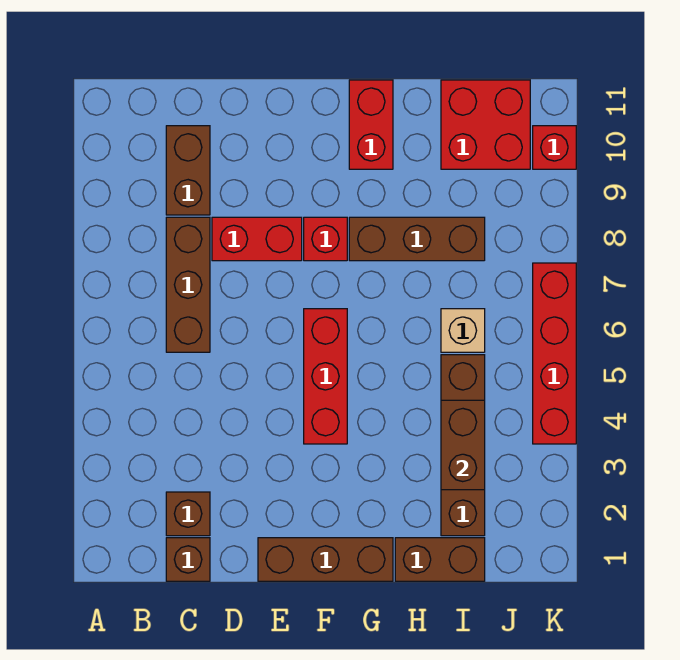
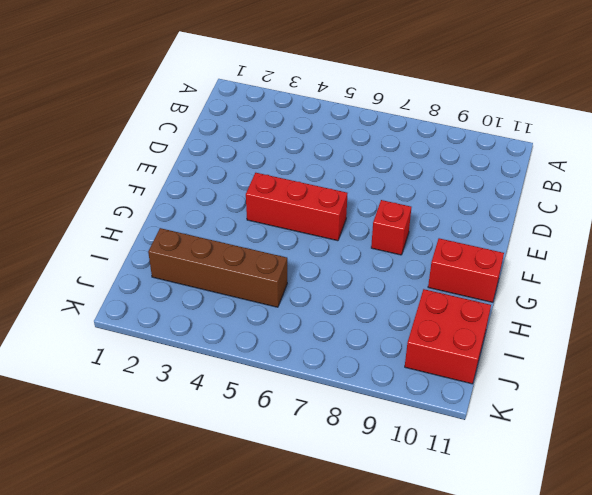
none -> brown 1x1 brick [166,538,210,581]
none -> brown 1x1 brick [166,492,210,536]
none -> brown 1x3 brick [166,217,210,352]

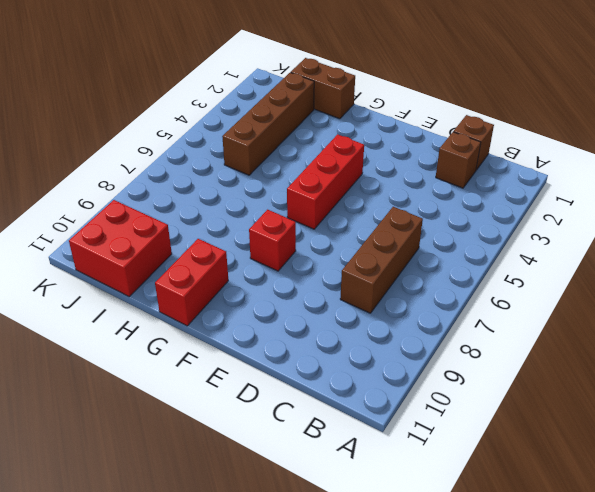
none -> brown 1x2 brick [166,126,210,215]
none -> red 1x2 brick [212,217,302,261]
none -> brown 1x3 brick [258,538,393,581]

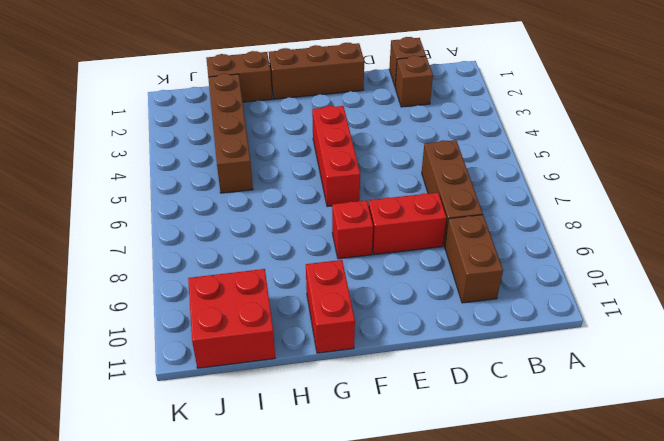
none -> brown 1x3 brick [349,217,485,261]
none -> tan 1x1 brick [441,309,485,352]
none -> red 1x4 brick [533,263,576,444]

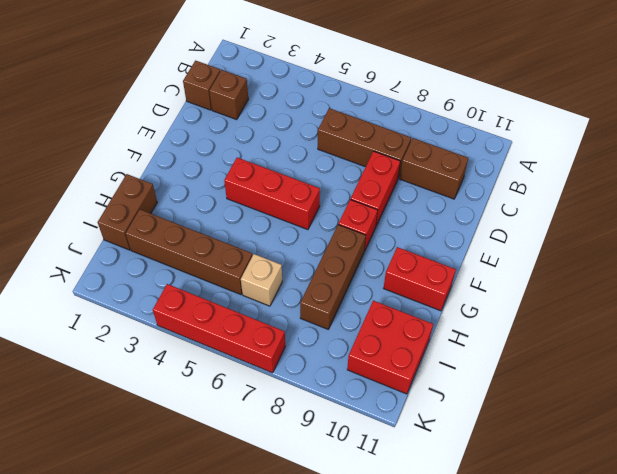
none -> brown 1x3 brick [258,538,393,581]
none -> red 1x1 brick [533,126,576,169]
none -> brown 1x2 brick [441,400,485,490]

